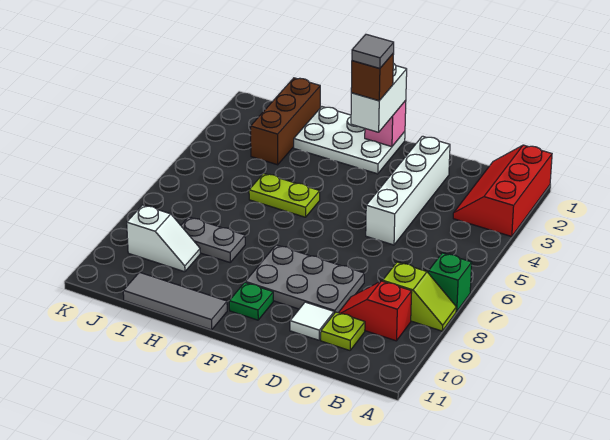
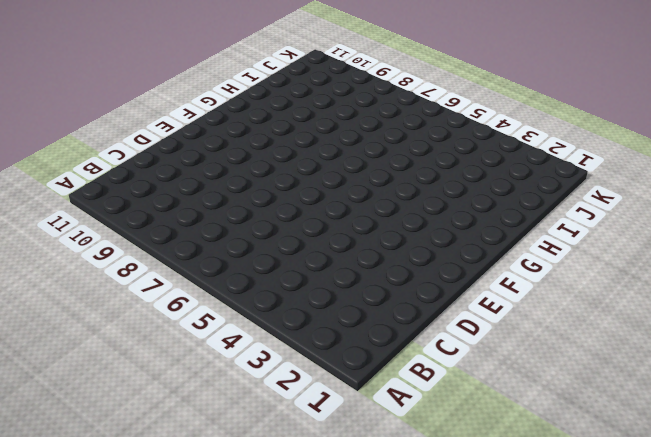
none -> red 2x3 slope [453,145,552,236]
none -> green 1x1 brick [428,253,472,312]
none -> lime 1x2 slope [383,262,456,331]

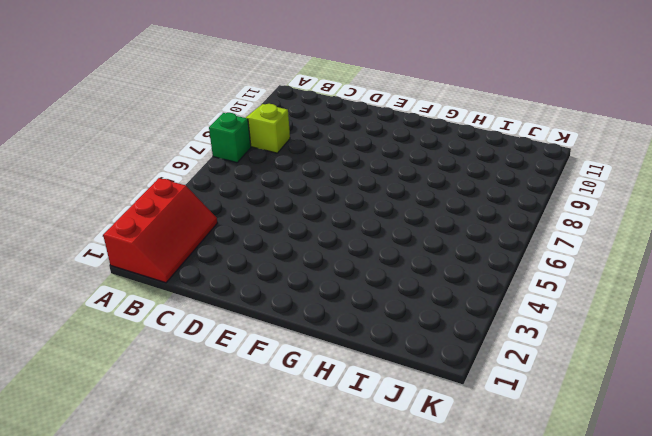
none -> red 1x2 slope [339,281,412,341]
none -> lime 1x1 plate [321,312,365,350]
none -> white 1x4 brick [366,136,450,245]

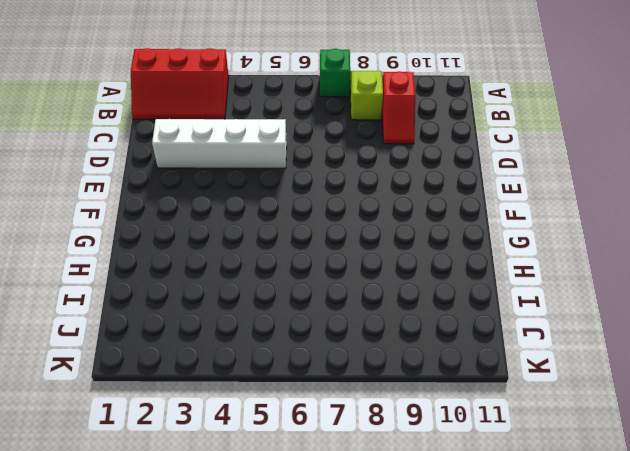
none -> lime 1x1 plate [321,312,365,350]
none -> grey 2x3 plate [245,245,364,313]
none -> white 1x1 tile [290,302,334,340]

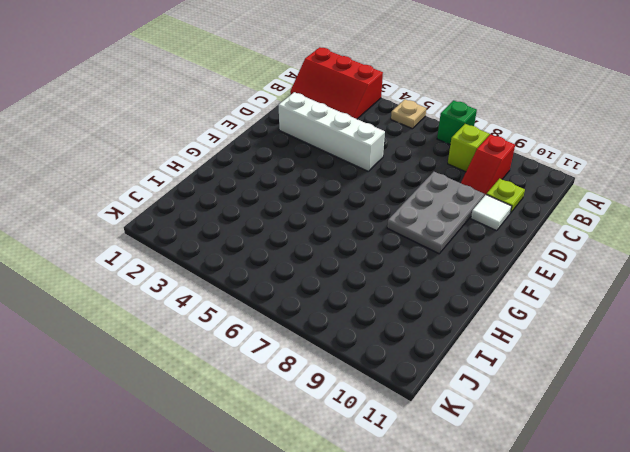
tan 1x1 plate [391,99,426,129] -> none
none -> white 2x3 plate [294,107,405,174]
none -> green 1x1 plate [229,283,273,320]
none -> lime 1x2 plate [249,173,320,217]

